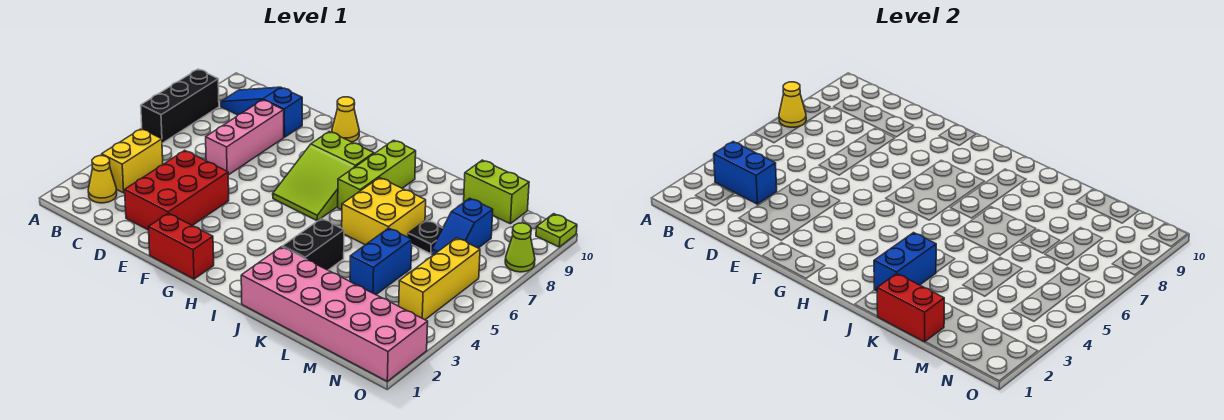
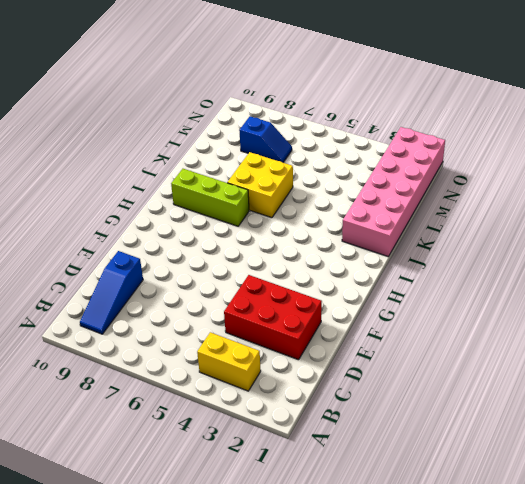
none -> black 1x3 brick [141,69,219,143]
none -> yellow 1x1 cone [88,156,117,203]
none -> pink 1x3 brick [206,100,284,175]

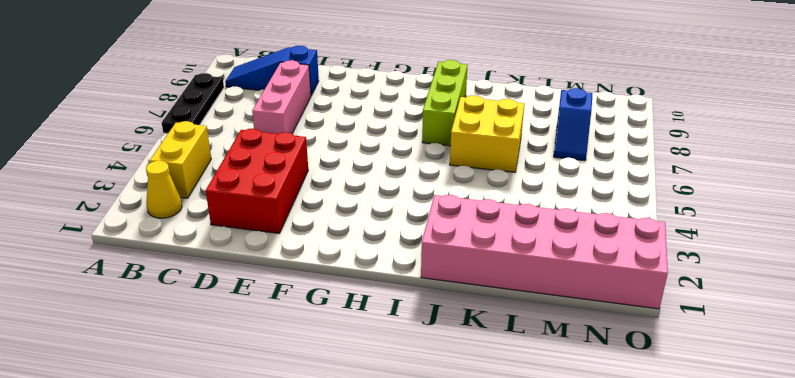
black 1x3 plate [162,73,224,133] -> black 1x3 brick [141,69,219,143]
none -> red 1x2 brick [149,213,214,279]
none -> yellow 1x1 cone [332,97,359,142]
none -> lime 2x3 slope [273,132,374,221]

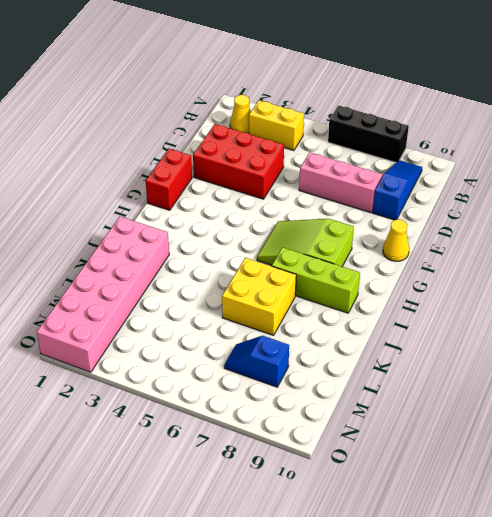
none -> black 1x2 brick [282,218,344,270]
none -> blue 1x2 brick [350,228,412,295]
none -> black 1x1 plate [408,220,443,254]

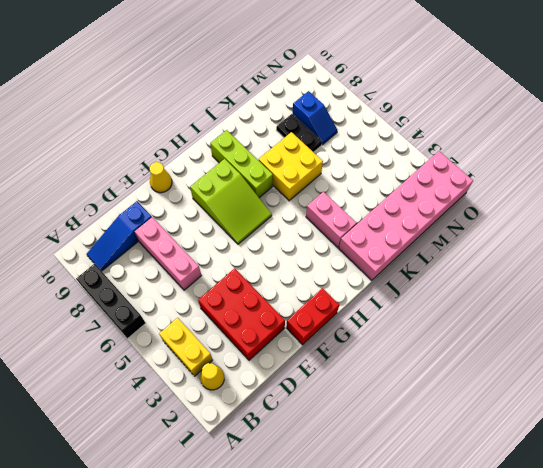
pink 1x2 brick [306,192,356,248] -> black 1x2 brick [282,218,344,270]
black 1x2 plate [276,114,322,152] -> black 1x1 plate [408,220,443,254]
none -> blue 1x2 brick [350,228,412,295]
none -> lime 1x2 brick [464,160,529,224]
none -> yellow 1x3 brick [399,238,480,320]

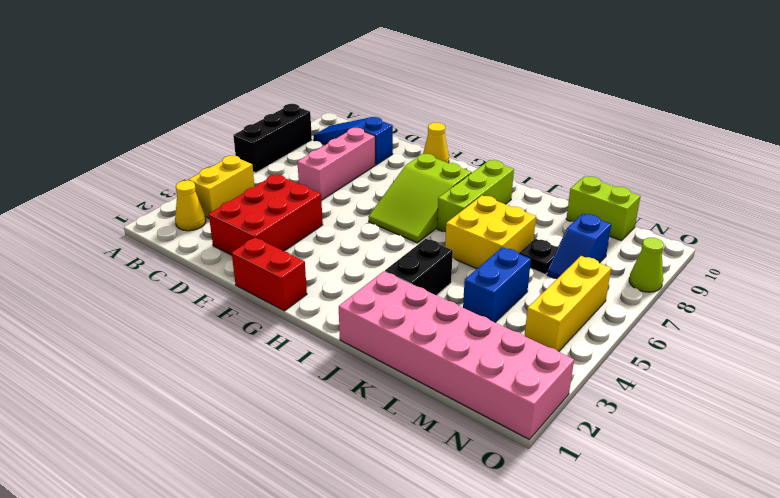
none -> lime 1x1 plate [536,214,577,247]
none -> yellow 1x1 cone [779,82,806,127]
none -> blue 1x2 brick [714,142,777,204]

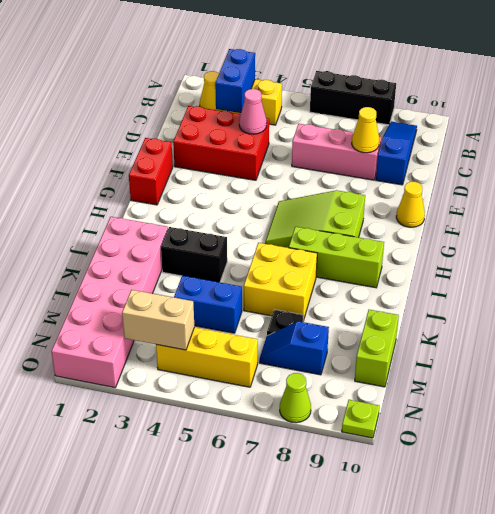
pink 1x1 cone [239,89,267,134] -> none
yellow 1x1 cone [352,107,379,153] -> yellow 1x1 cone moved to [779,82,806,127]
tan 1x2 brick [122,290,194,350] -> none
none -> blue 1x2 brick [874,233,937,291]
none -> red 1x2 brick [877,274,944,342]

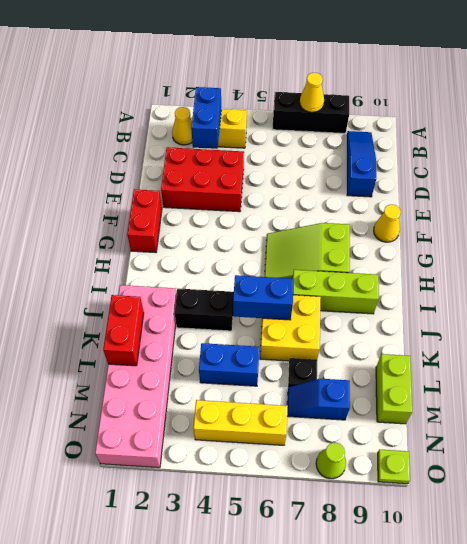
blue 1x2 brick [233,275,294,320] -> blue 1x2 brick moved to [874,233,937,291]
none -> pink 1x3 brick [206,100,284,175]

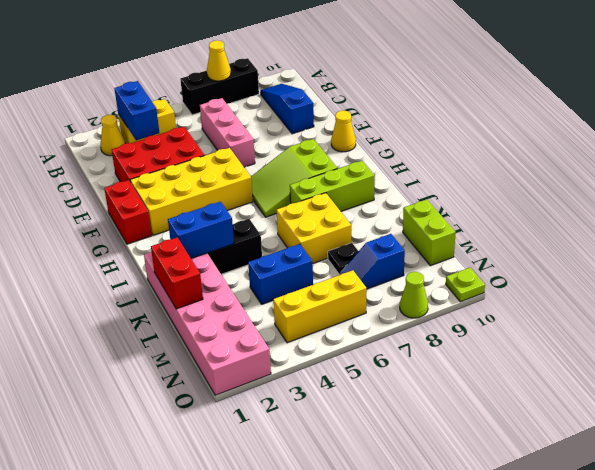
pink 1x3 brick [200,98,255,167] -> pink 1x3 brick turned to [206,100,284,175]
yellow 2x4 brick [130,148,253,235] -> none

